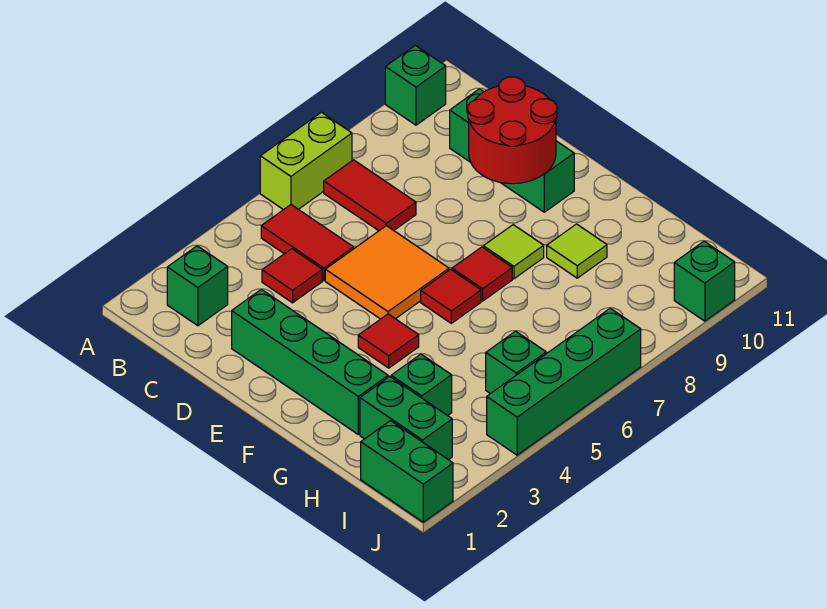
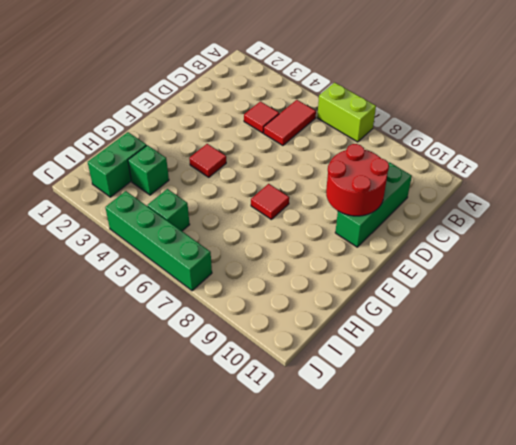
none -> green 1x1 brick [385,45,446,125]
none -> green 1x1 brick [167,246,228,326]
none -> red 1x2 tile [324,160,416,231]

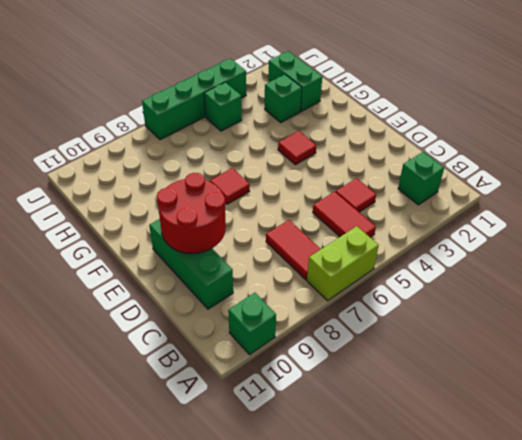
none -> green 1x4 brick [232,289,388,434]
none -> orange 2x2 tile [325,226,449,319]
none -> red 1x1 tile [421,269,481,323]

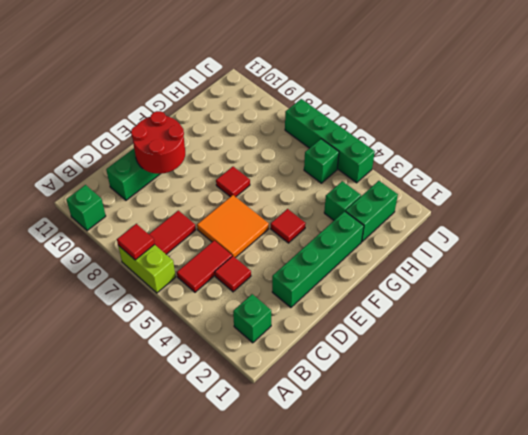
red 1x1 tile [117,224,155,260] -> red 1x1 tile moved to [421,269,481,323]
none -> lime 1x1 tile [483,225,544,279]
none -> lime 1x1 tile [547,224,607,278]
none -> green 1x2 brick [361,421,453,522]

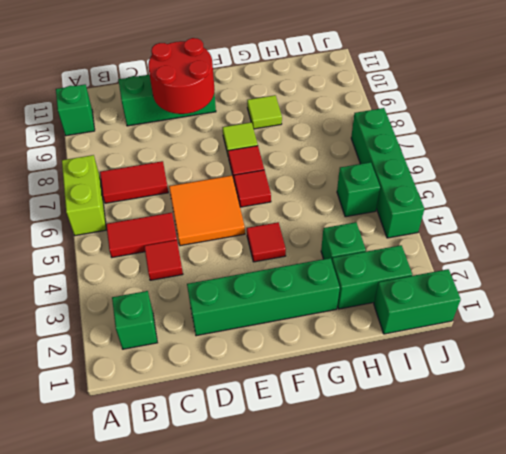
none -> green 1x1 brick [674,241,735,321]

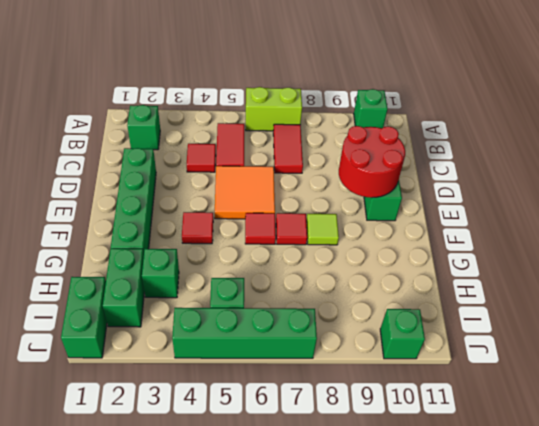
none -> lime 1x1 tile [547,224,607,278]

